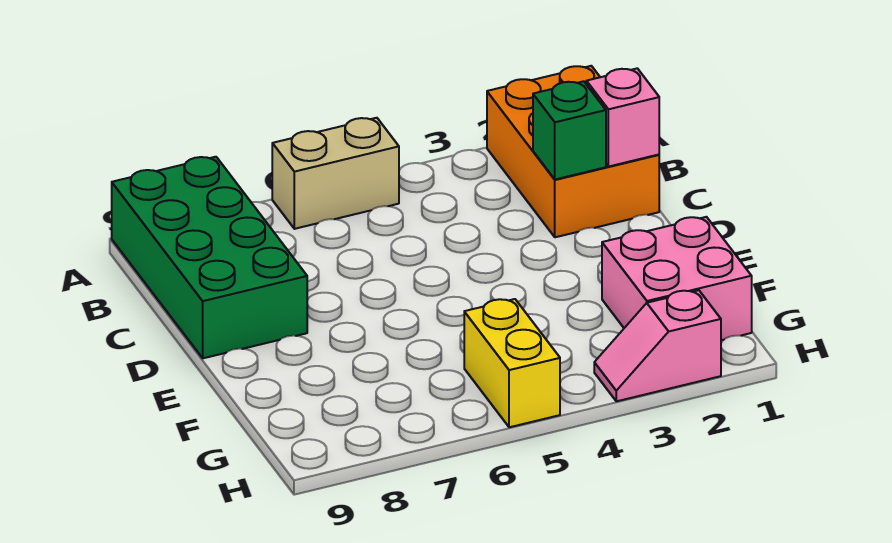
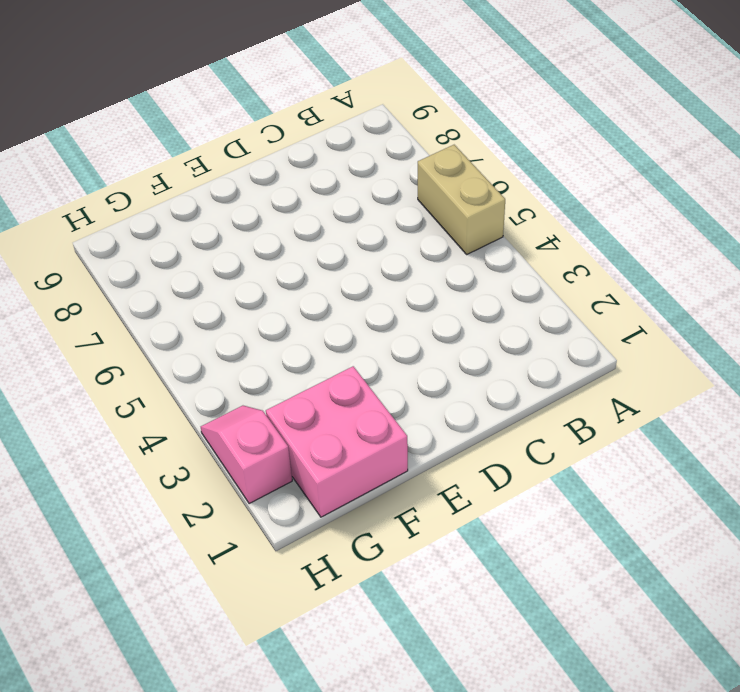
none -> orange 2x3 brick [487,66,659,237]
none -> green 2x4 brick [112,157,307,358]

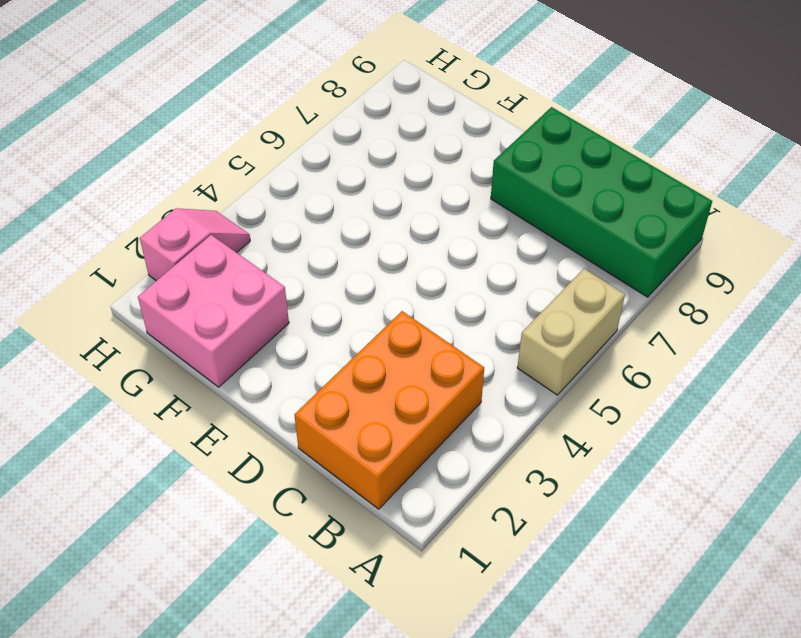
orange 2x3 brick [295,311,484,509] -> orange 2x3 brick turned to [487,66,659,237]
none -> yellow 1x2 brick [464,299,560,427]
none -> pink 1x1 brick [586,68,659,167]

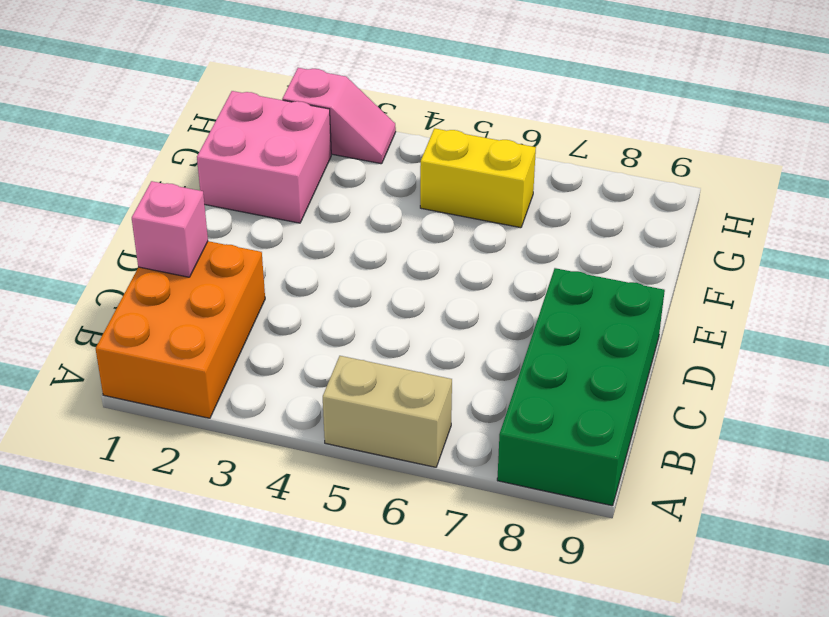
yellow 1x2 brick [420,128,536,228] -> yellow 1x2 brick turned to [464,299,560,427]
none -> green 1x1 brick [533,81,606,179]

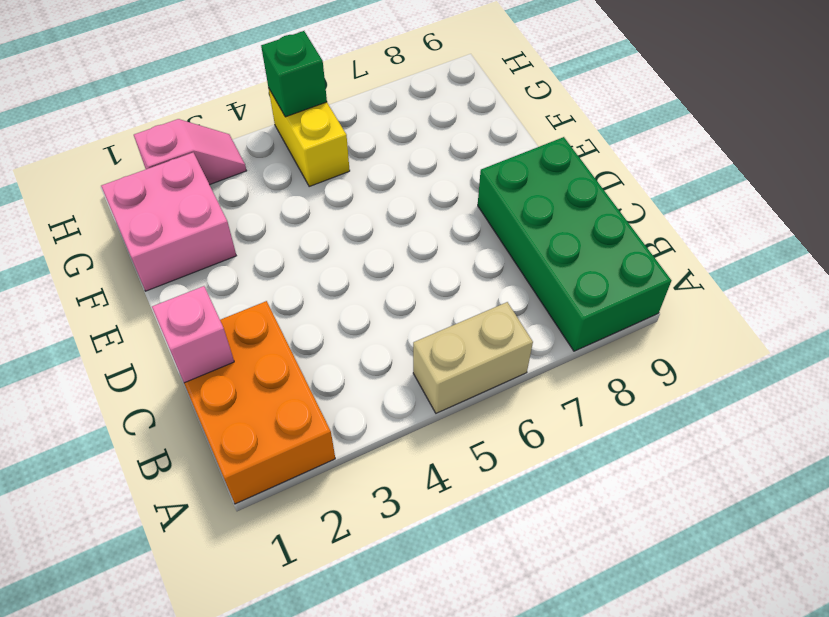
green 1x1 brick [261,31,327,117] -> green 1x1 brick moved to [533,81,606,179]

